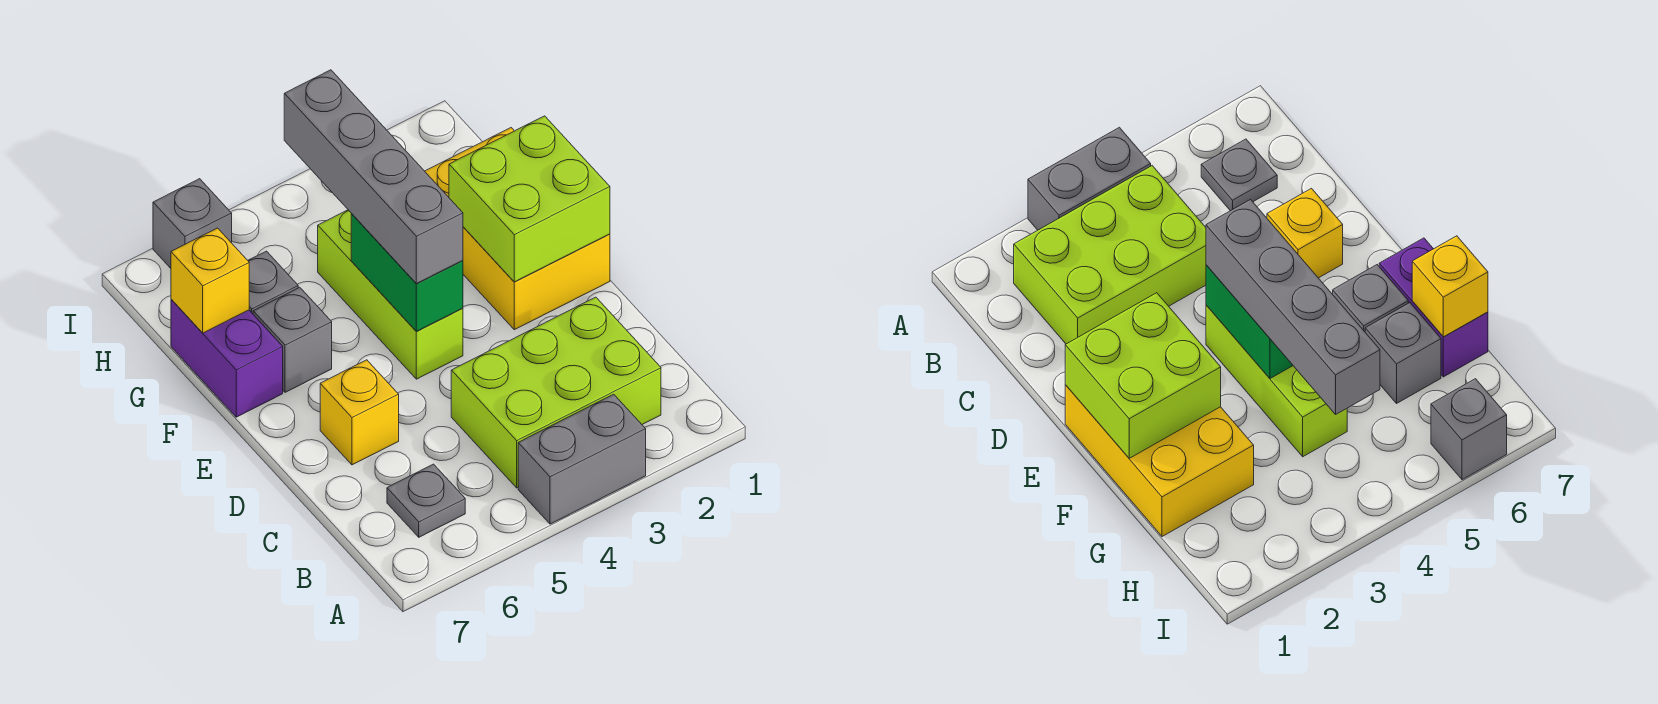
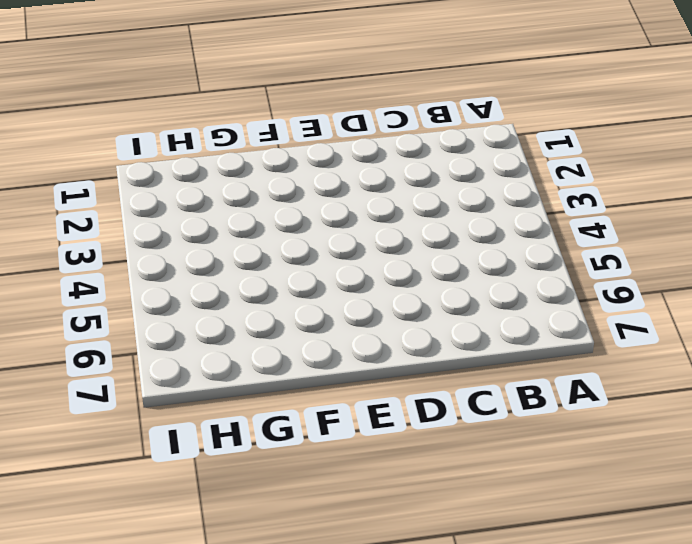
none -> grey 1x2 brick [518,394,646,524]
none -> lime 2x3 brick [451,297,661,488]
none -> grey 1x1 plate [387,464,465,537]

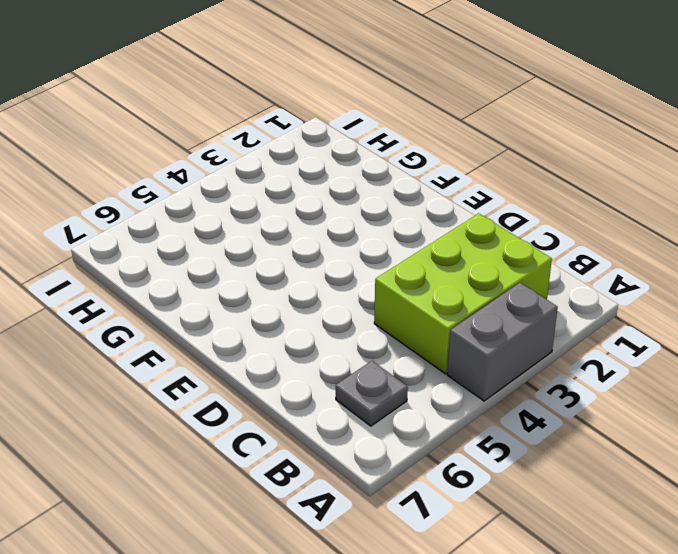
none -> yellow 1x1 brick [320,360,399,465]
none -> yellow 2x3 brick [425,128,610,330]
none -> lime 1x3 brick [318,210,463,379]

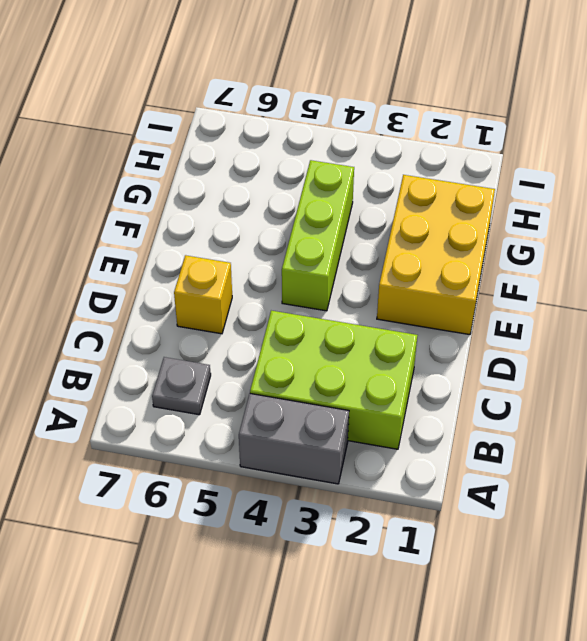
none -> grey 1x1 brick [253,287,332,392]
none -> purple 1x2 brick [171,299,283,417]
none -> grey 1x1 brick [248,251,298,314]

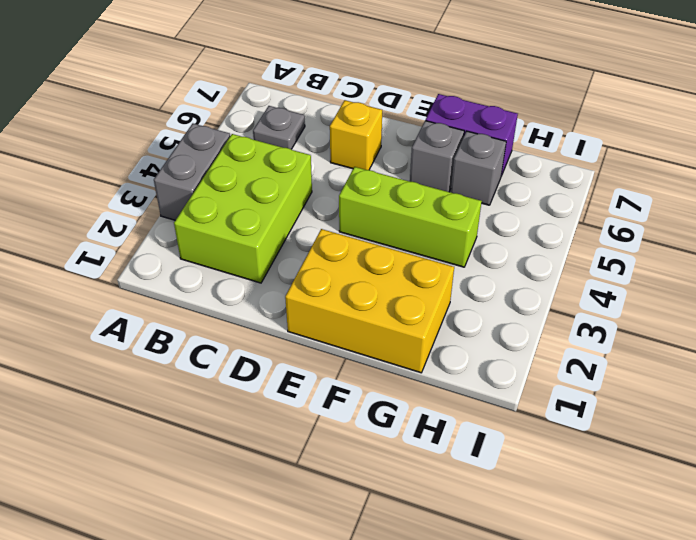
none -> grey 1x1 brick [153,179,232,268]
none -> lime 2x2 brick [449,116,610,282]
none -> green 1x2 brick [351,214,463,331]

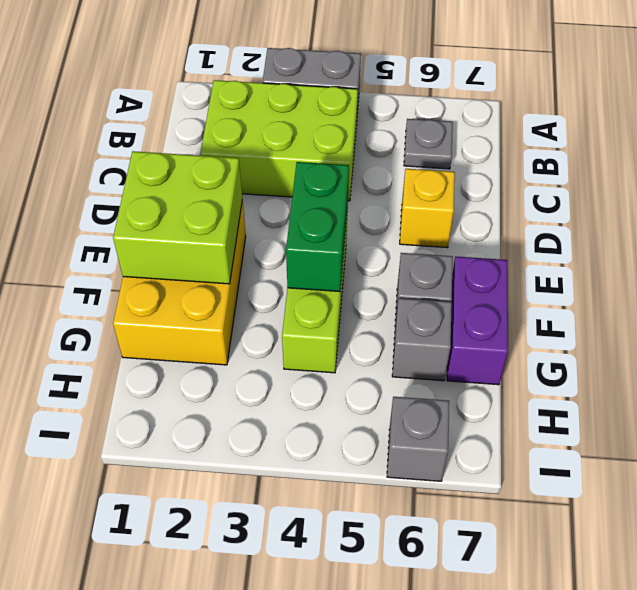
none -> yellow 1x1 brick [171,228,249,333]
none -> grey 1x4 brick [284,70,463,284]

